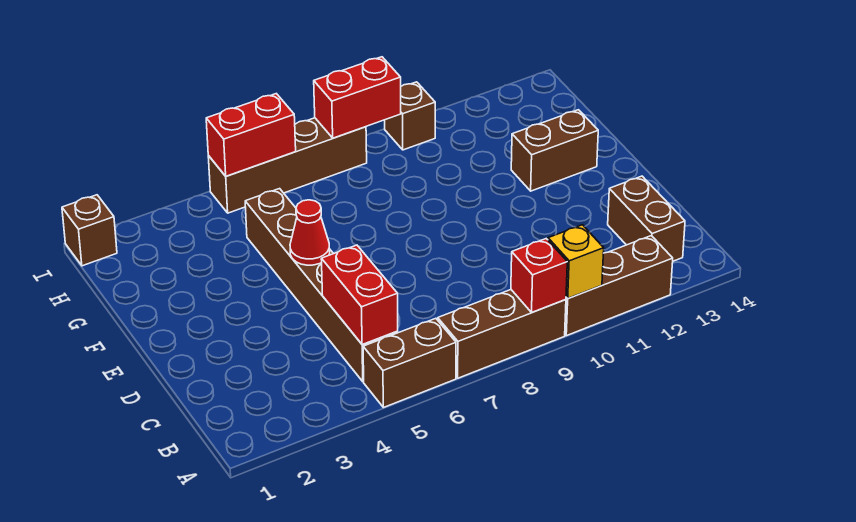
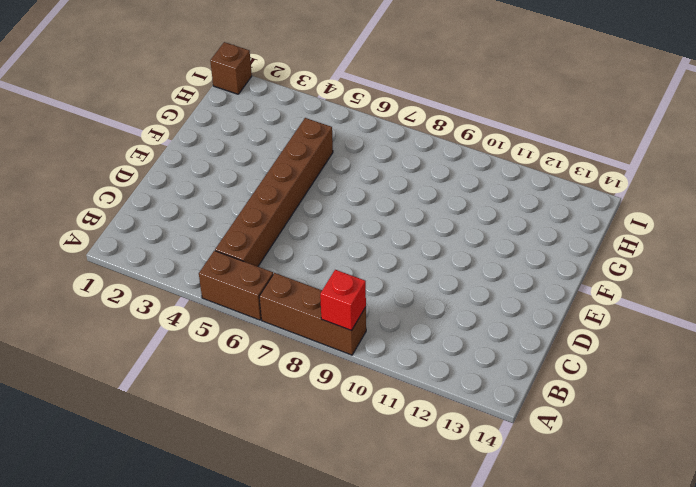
none -> brown 1x3 brick [565,236,673,336]
none -> brown 1x2 brick [608,176,685,261]
none -> brown 1x2 brick [511,110,598,191]

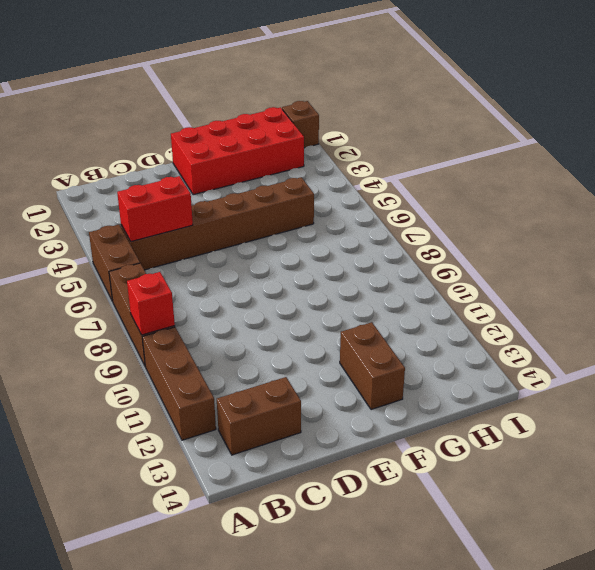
red 2x4 brick [171,107,304,195] -> none
none -> brown 1x4 brick [208,118,367,213]
none -> brown 1x1 brick [384,82,435,150]
none -> yellow 1x1 brick [548,225,604,298]

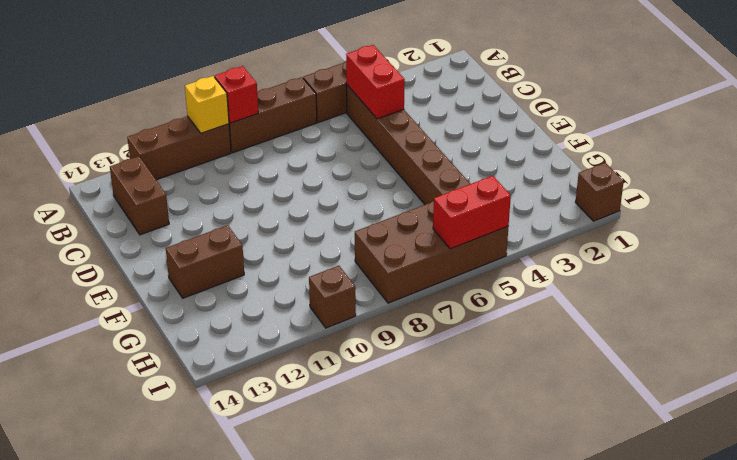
brown 2x4 brick [355,201,509,303] -> brown 1x4 brick [208,118,367,213]
none -> red 1x1 cone [290,200,330,265]
none -> red 1x2 brick [314,57,401,138]

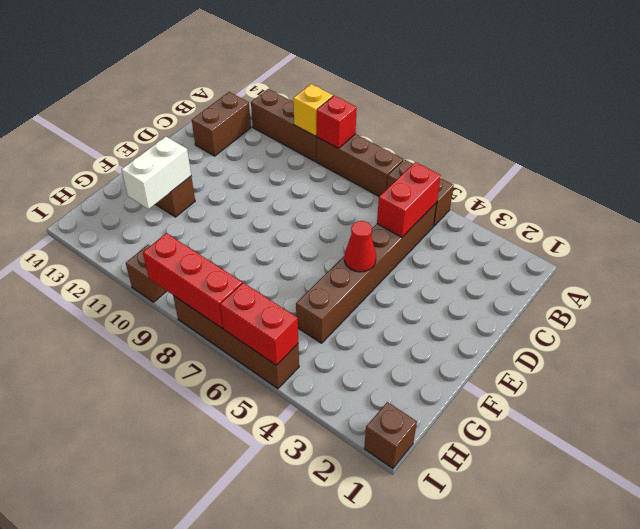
white 1x2 brick [122,137,191,209] -> none
red 1x3 brick [143,233,242,329] -> red 1x2 brick [314,57,401,138]

